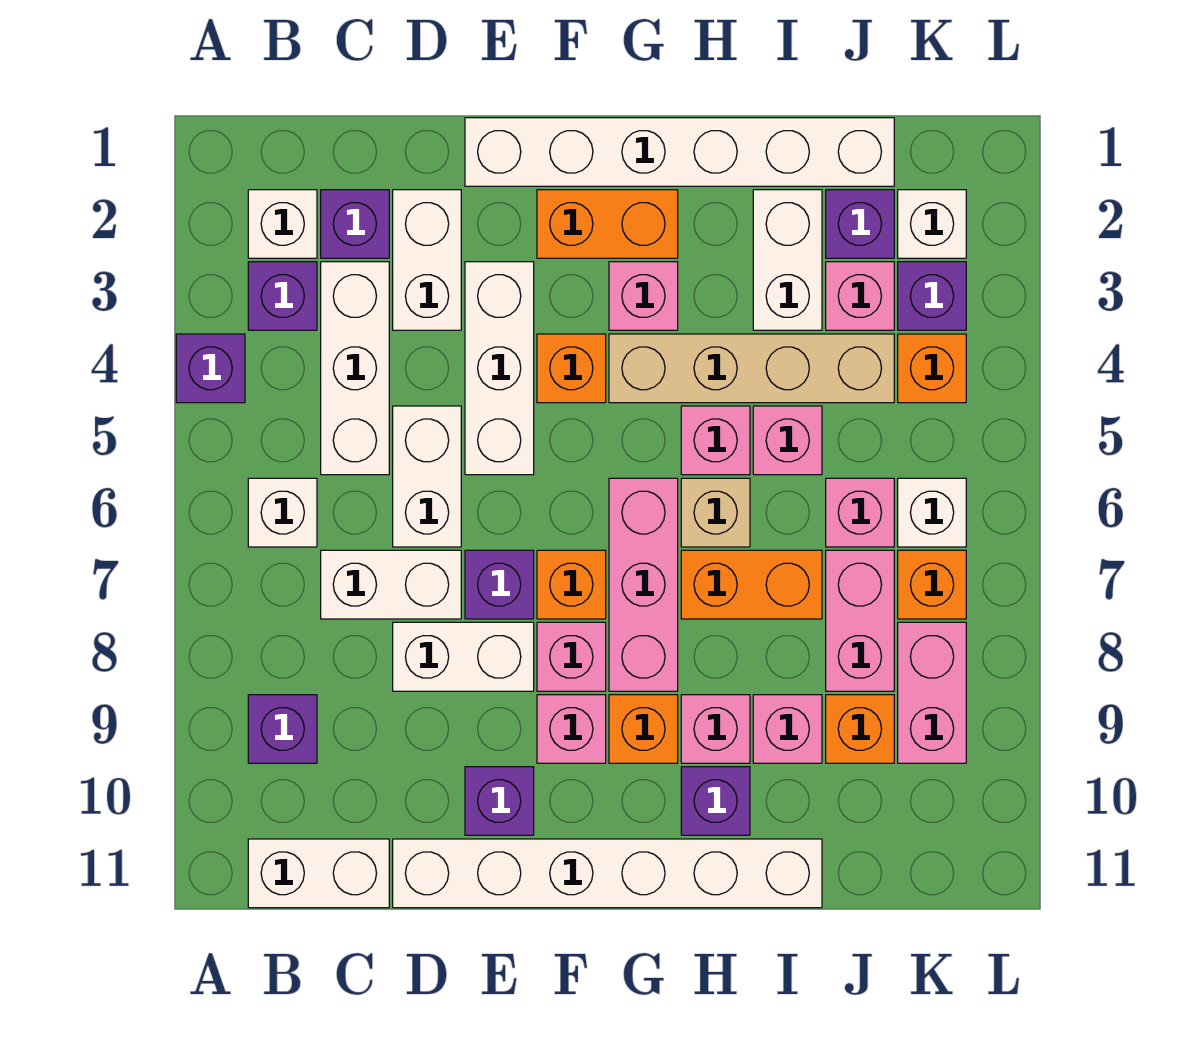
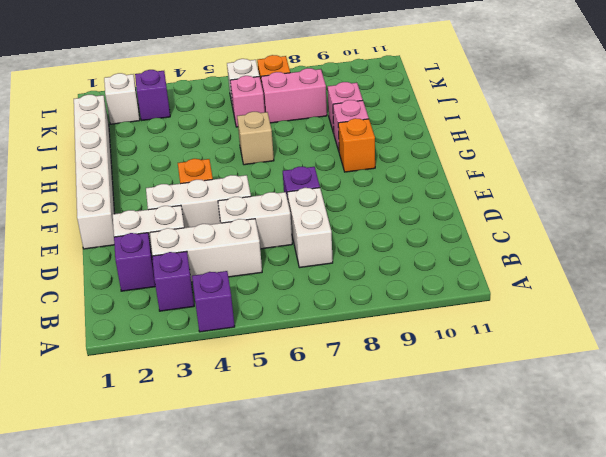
none -> white 1x1 brick [248,190,317,258]
none -> white 1x1 brick [248,478,317,547]
none -> purple 1x1 brick [248,695,317,763]
none -> white 1x2 brick [248,839,389,908]

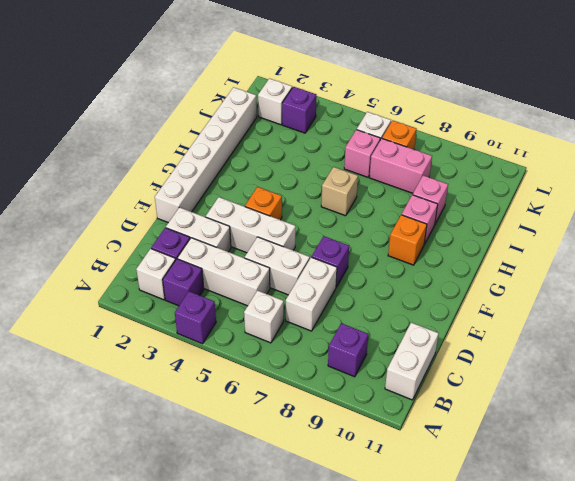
none -> white 1x2 brick [393,622,534,691]
none -> white 1x6 brick [393,839,822,908]
none -> purple 1x1 brick [465,767,534,835]
none -> orange 1x2 brick [537,190,678,258]

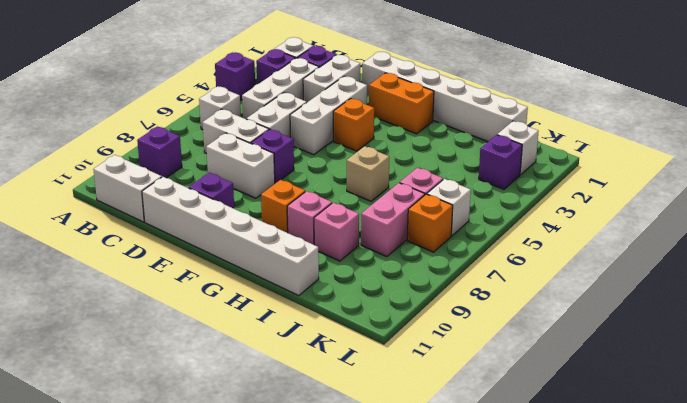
none -> orange 1x1 brick [537,550,606,619]
none -> pink 1x1 brick [537,622,606,691]
none -> pink 1x1 brick [537,695,606,763]
none -> pink 1x1 brick [609,262,678,330]

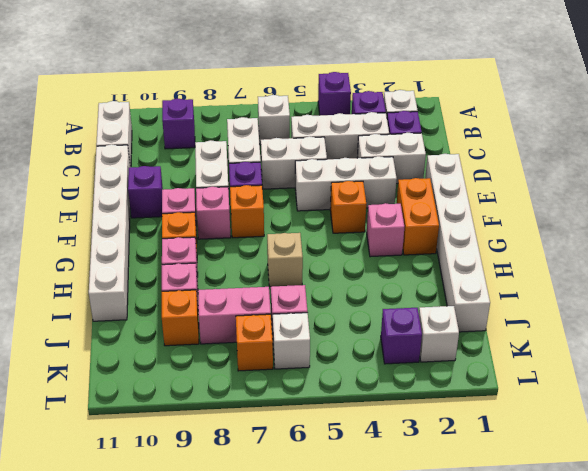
none -> tan 1x4 brick [609,334,894,403]
none -> pink 1x3 brick [609,478,678,691]
none -> pink 1x1 brick [681,406,750,475]
none -> orange 1x2 brick [681,550,822,619]

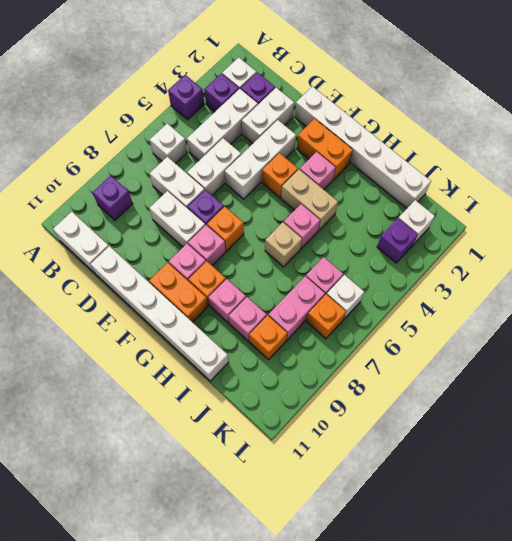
orange 1x2 brick [149,262,208,322] -> orange 1x2 brick moved to [681,550,822,619]
tan 1x2 brick [281,169,338,231] -> tan 1x4 brick [609,334,894,403]
none -> purple 1x1 brick [465,767,534,835]
none -> pink 1x3 brick [609,478,678,691]
none -> purple 1x1 brick [681,767,750,835]
none -> white 1x2 brick [753,190,822,330]

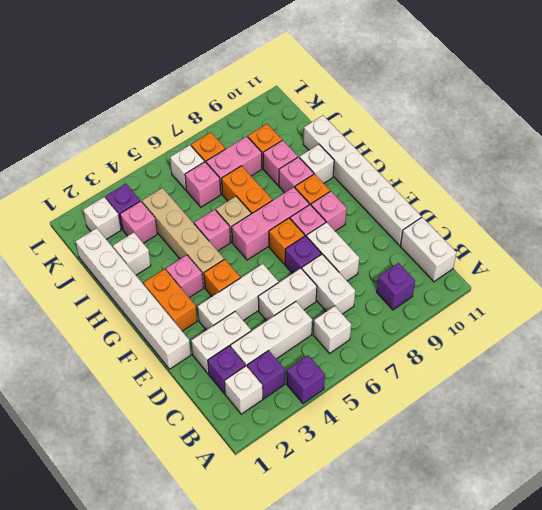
white 1x1 brick [300,144,334,183] -> purple 1x1 brick [681,767,750,835]
white 1x1 brick [113,232,151,275] -> white 1x2 brick [753,190,822,330]
none -> purple 1x1 brick [465,767,534,835]
none -> pink 1x1 brick [753,406,822,475]
none -> purple 1x1 brick [826,190,894,258]
none -> orange 1x1 brick [898,334,966,403]

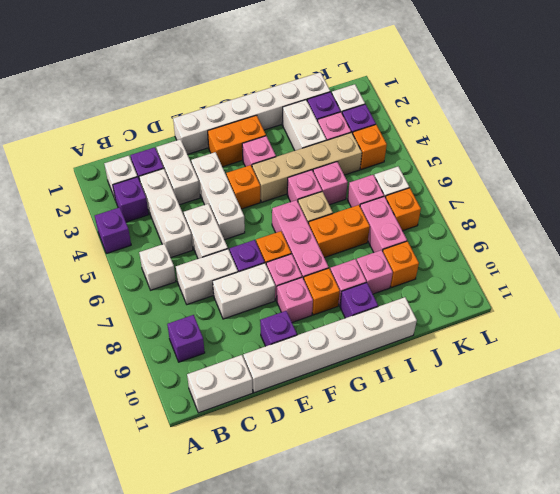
none -> pink 1x2 brick [898,622,966,763]

